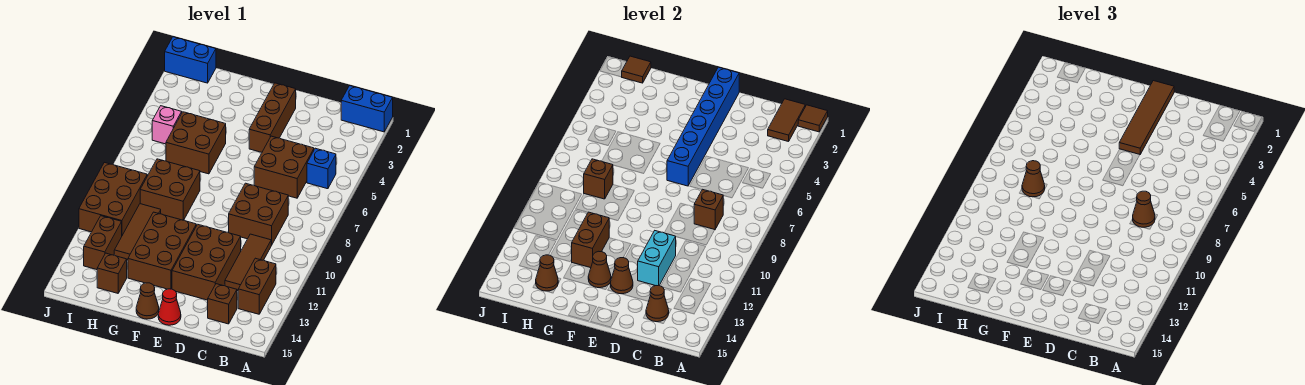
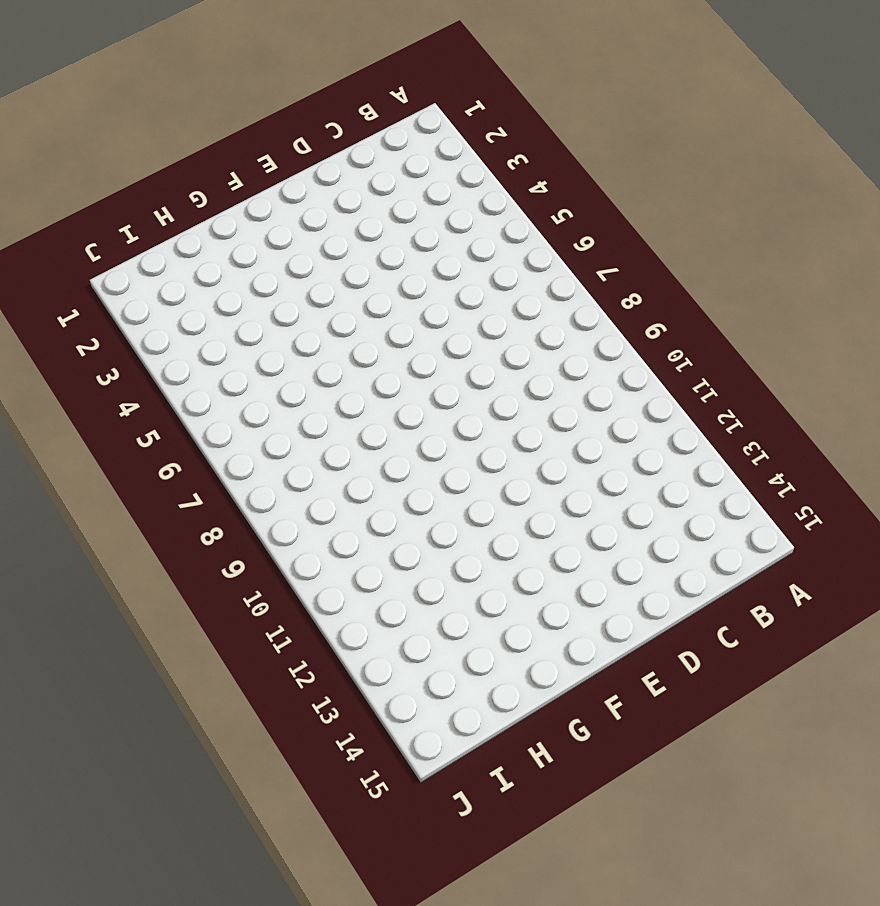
none -> blue 1x2 brick [341,86,393,132]
none -> blue 1x1 brick [307,148,336,189]
none -> brown 1x2 brick [238,258,276,314]
none -> brown 2x2 brick [254,136,314,198]

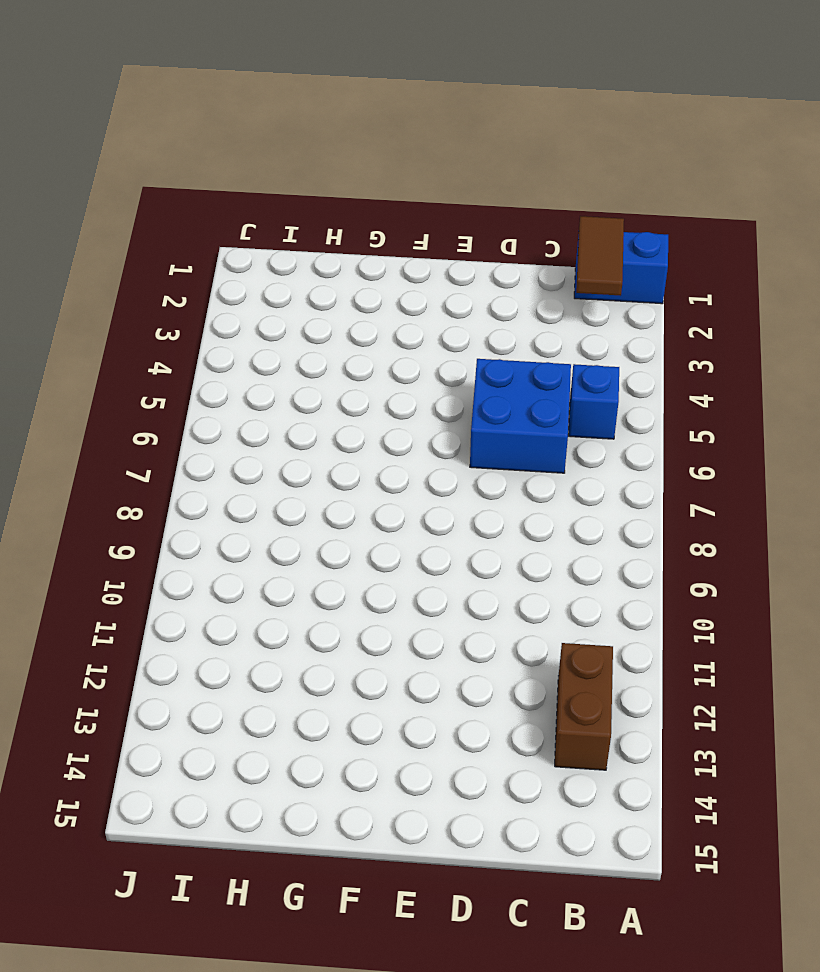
blue 2x2 brick [470,359,571,473] -> brown 2x2 brick [254,136,314,198]
none -> brown 2x2 brick [229,183,288,245]
none -> brown 1x3 tile [225,234,271,290]
none -> brown 1x1 brick [208,284,237,324]
none -> brown 2x3 brick [172,224,241,300]

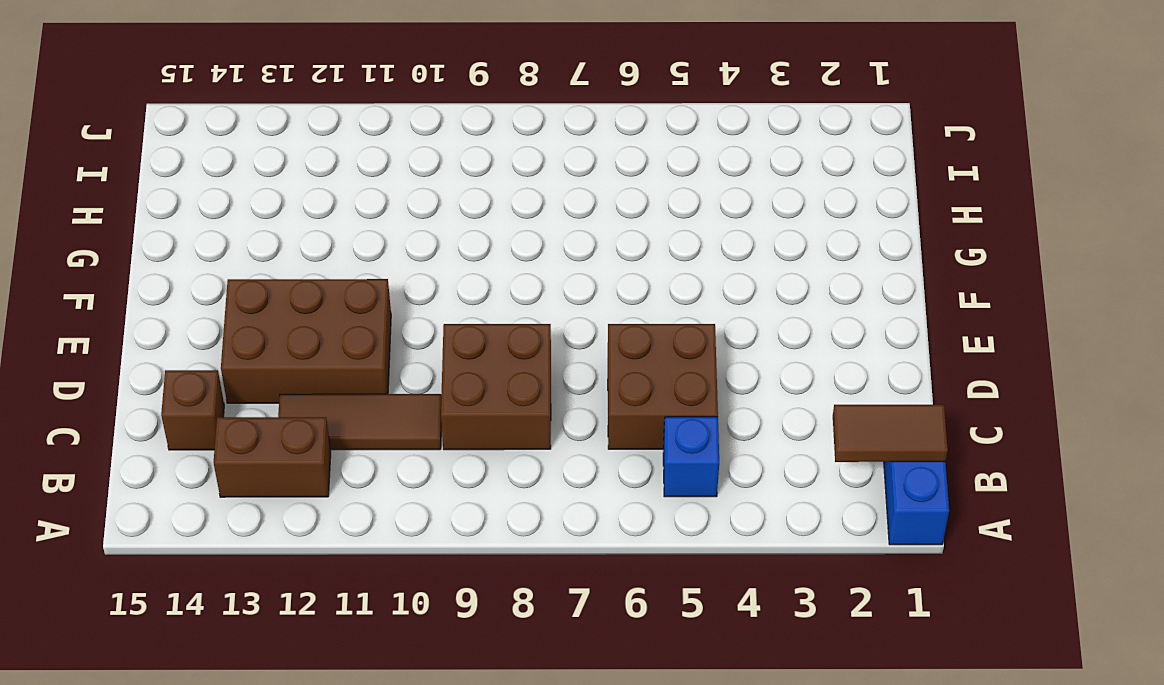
none -> brown 1x3 brick [249,83,296,152]
none -> red 1x1 cone [158,289,181,325]
none -> brown 2x3 brick [128,212,196,289]
none -> brown 1x1 cone [136,283,159,319]

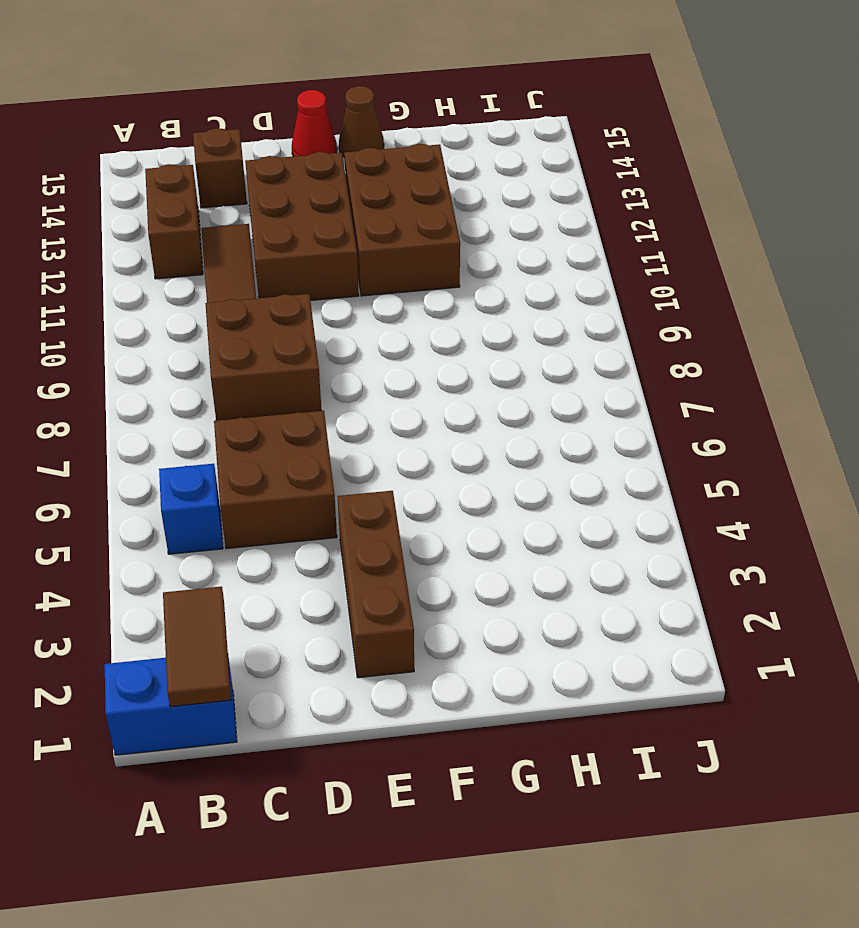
none -> brown 2x2 brick [166,112,226,174]
none -> brown 2x2 brick [140,159,200,220]
none -> brown 1x3 tile [114,204,161,260]
none -> brown 1x1 brick [97,253,127,293]

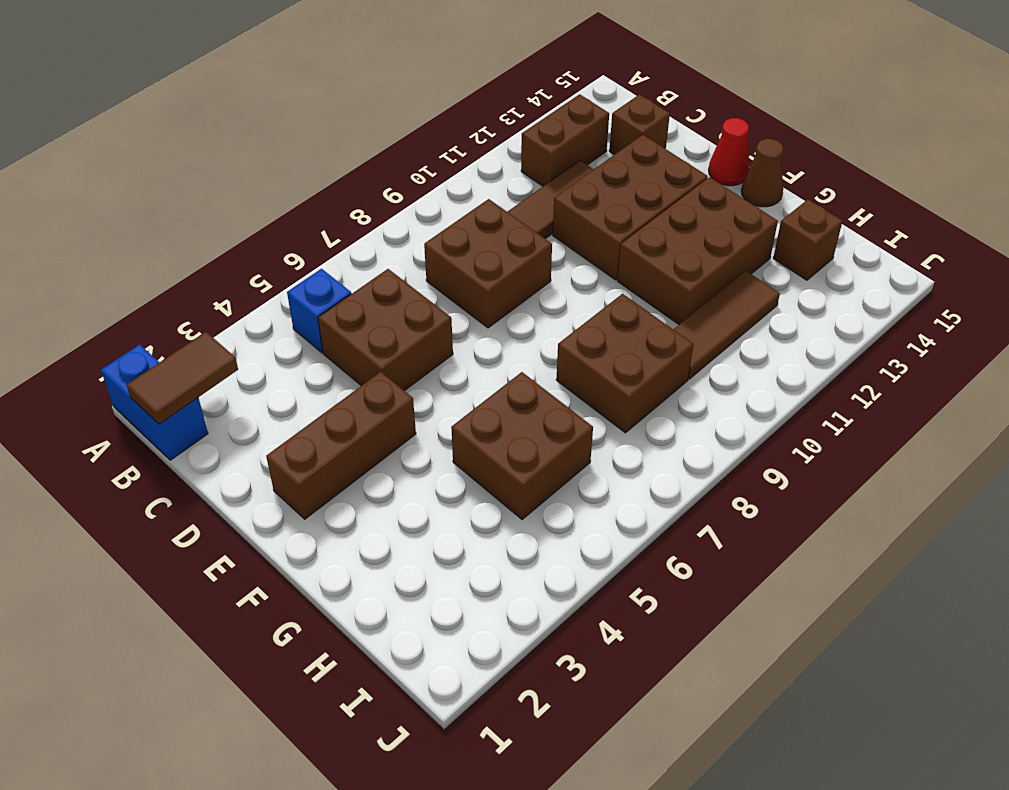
none -> blue 1x2 brick [165,37,216,83]
none -> pink 1x1 brick [152,106,182,144]
none -> brown 2x3 brick [79,162,147,235]
none -> brown 1x2 brick [84,216,122,270]

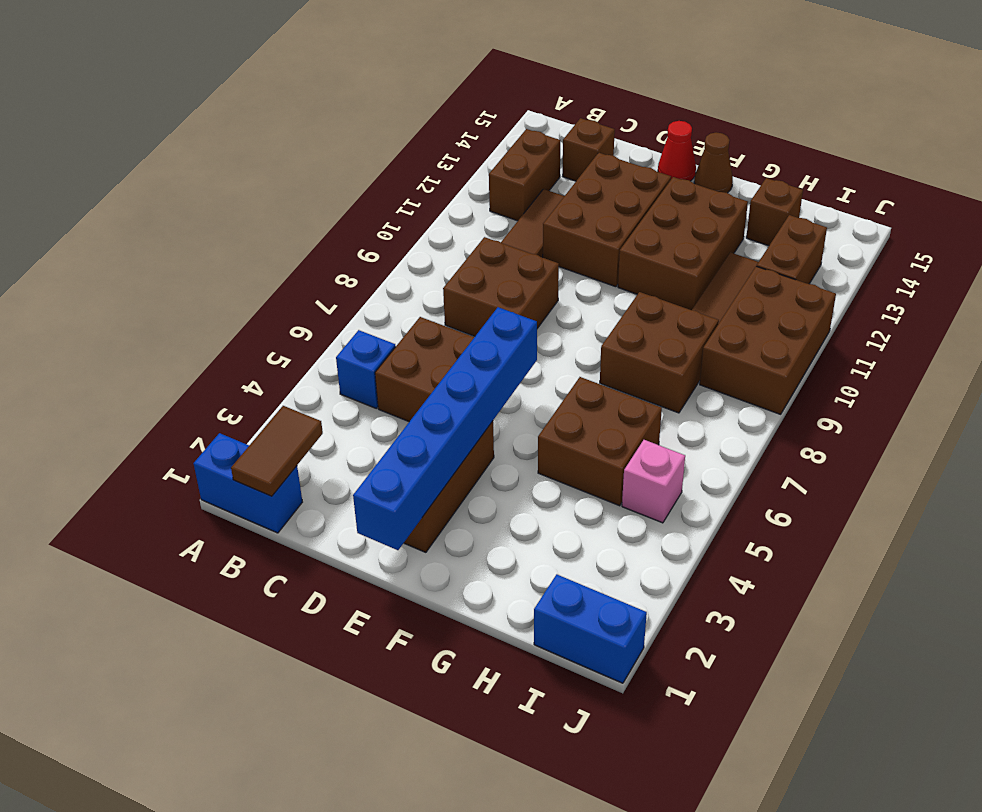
none -> brown 1x1 tile [798,105,828,132]
none -> brown 1x1 brick [694,189,723,230]
none -> brown 1x1 cone [646,286,669,322]
none -> cyan 1x2 brick [638,231,676,286]

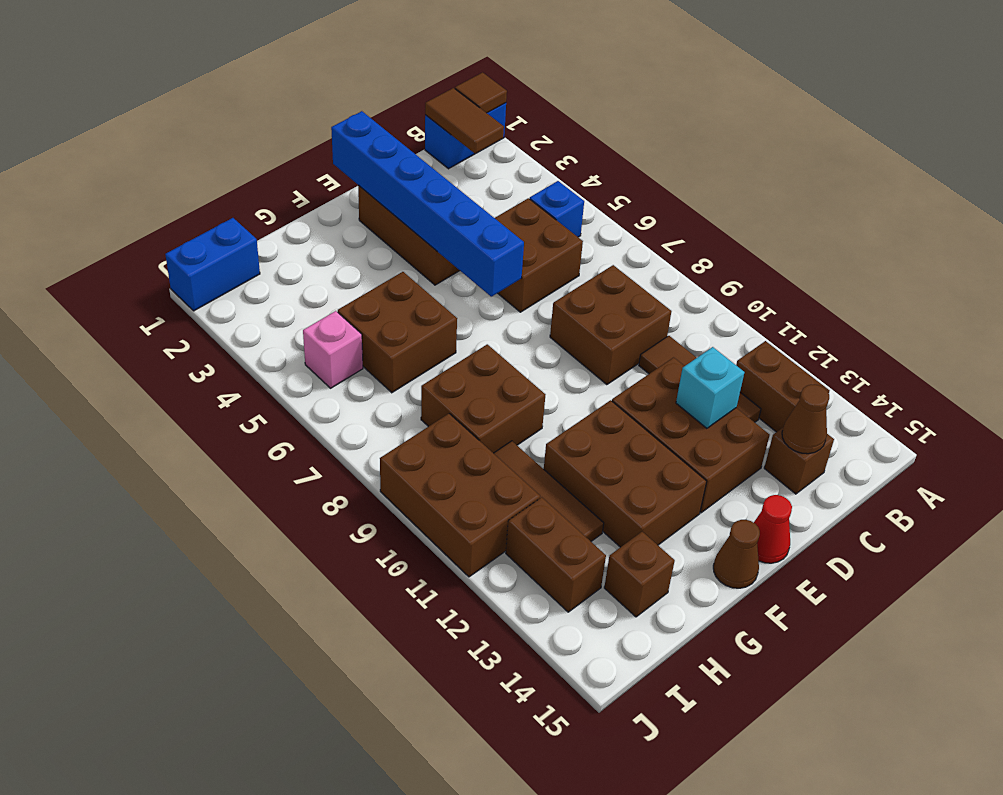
cyan 1x1 brick [676,347,745,428] -> cyan 1x2 brick [638,231,676,286]
none -> brown 1x1 brick [694,189,723,230]
none -> brown 1x1 cone [610,258,633,294]
none -> brown 1x1 cone [588,251,611,288]
none -> brown 1x2 brick [572,212,609,268]

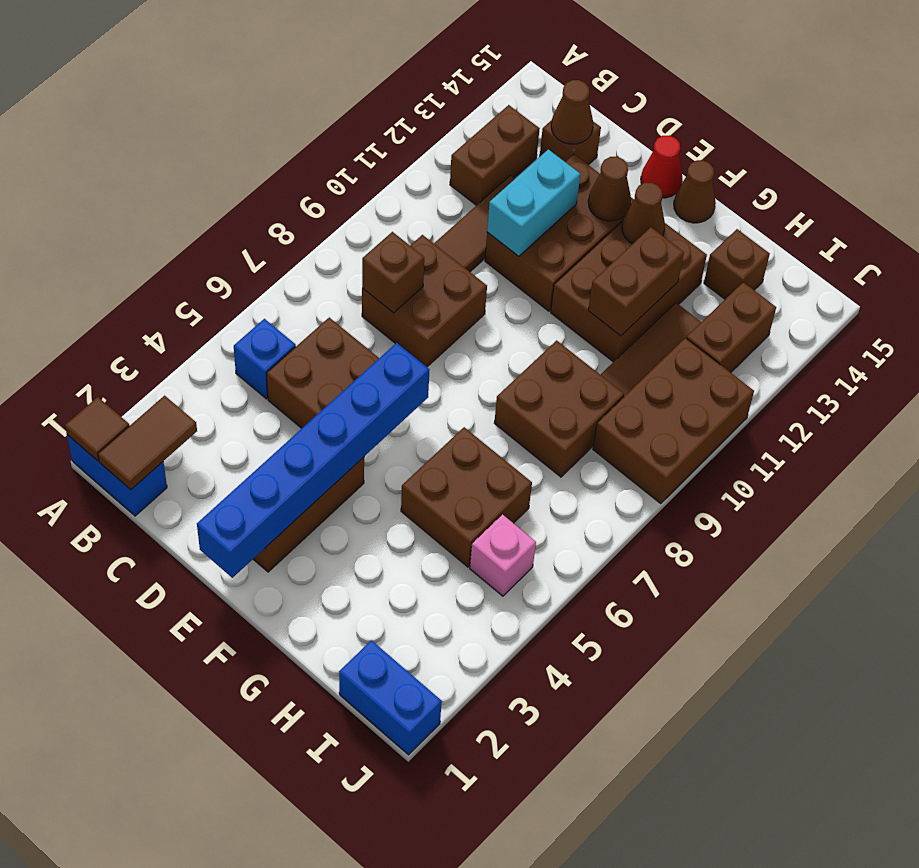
none -> brown 1x1 brick [584,159,613,199]
none -> brown 1x1 cone [536,255,558,291]
none -> brown 1x1 tile [622,56,651,83]
none -> brown 1x1 cone [1133,191,1155,227]

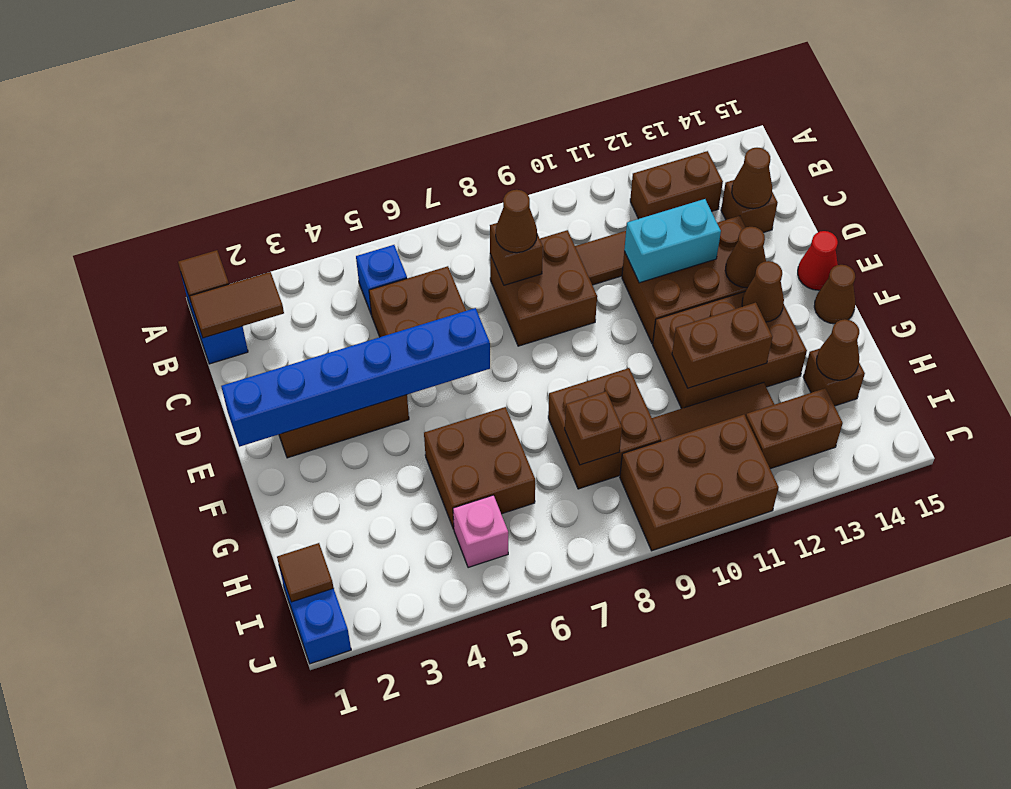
none -> brown 1x4 tile [1119,81,1174,154]
none -> brown 1x1 cone [1022,161,1045,197]

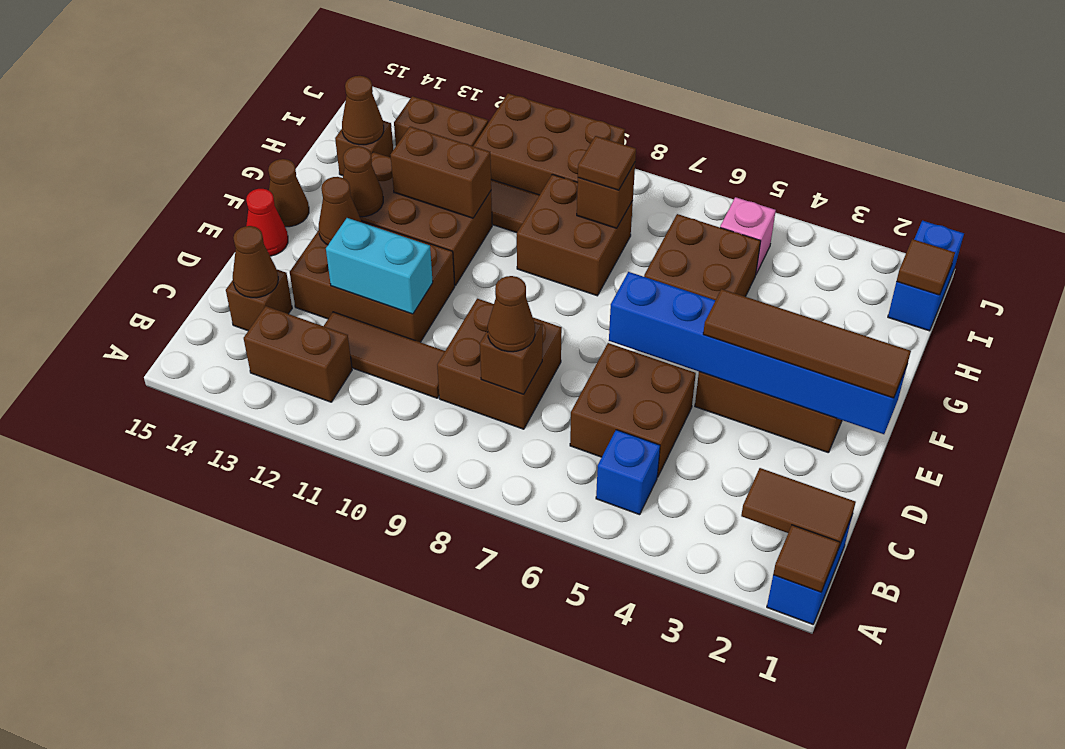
brown 1x1 tile [578,136,636,190] -> brown 1x1 cone [1022,161,1045,197]

